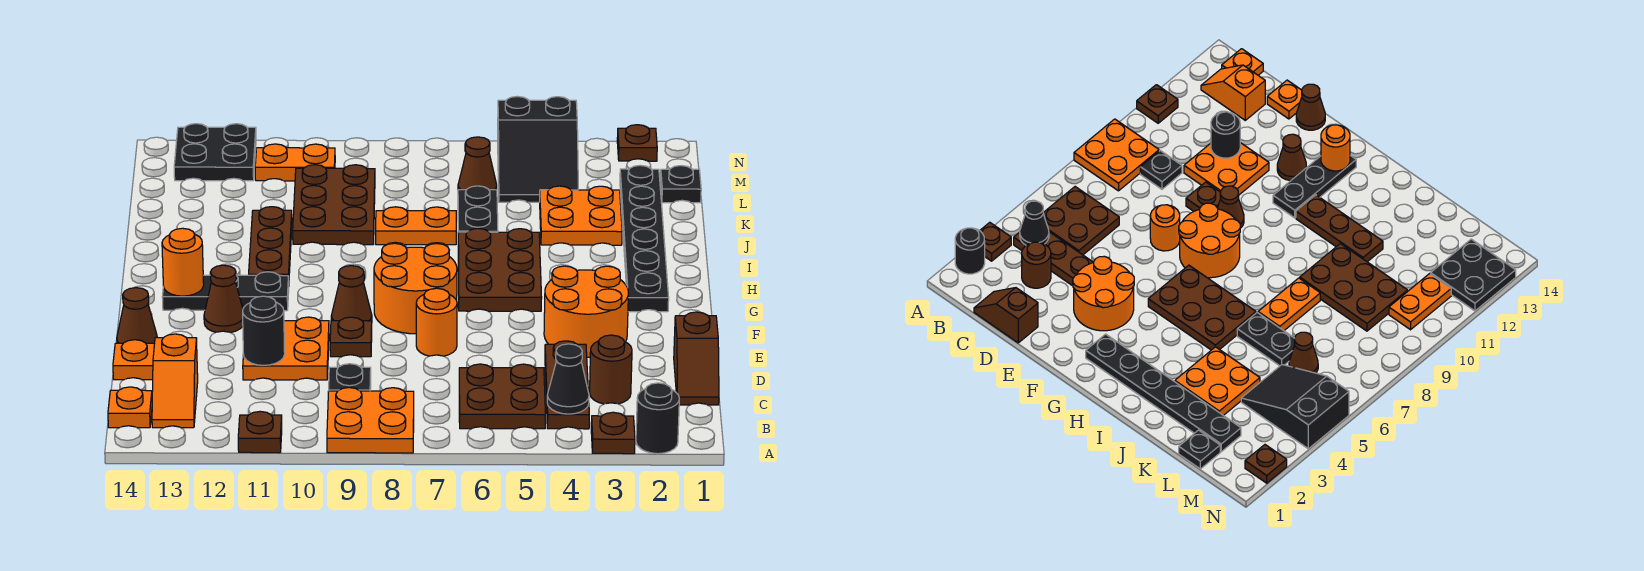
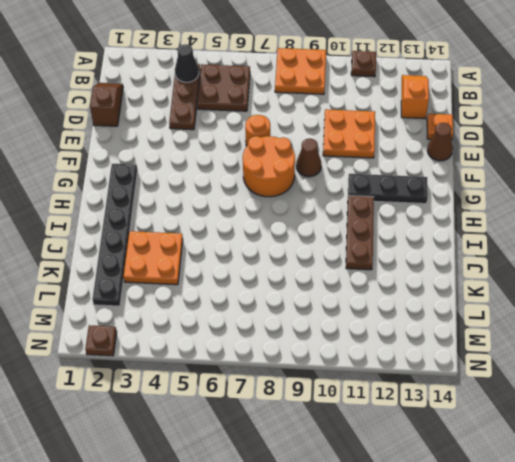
none -> black 1x1 round brick [636,383,679,454]
none -> brown 1x1 plate [591,412,635,454]
none -> orange 1x1 plate [108,387,152,428]
none -> brown 1x1 round brick [590,335,632,404]

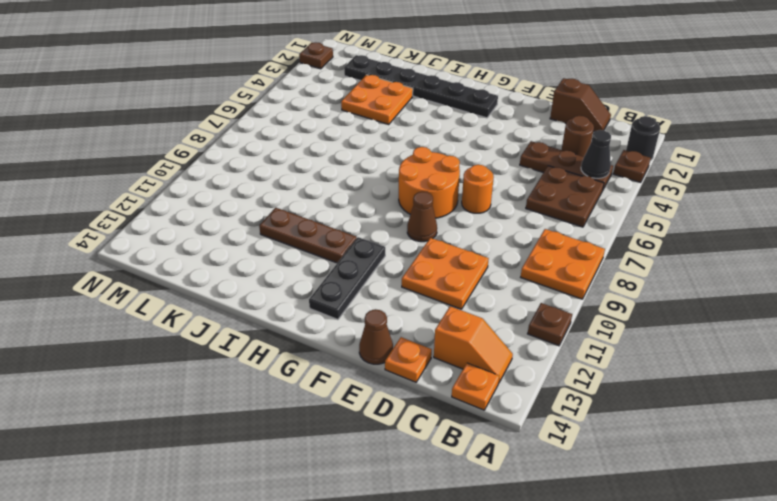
none -> black 1x1 plate [329,364,371,391]
none -> orange 2x2 round brick [544,266,628,357]
none -> brown 1x1 plate [330,317,372,357]
none -> brown 1x1 cone [204,265,243,333]

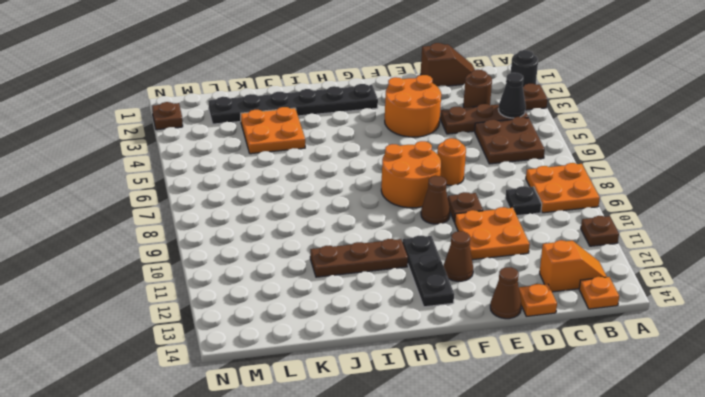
none -> brown 2x3 plate [458,229,542,311]
none -> black 1x2 plate [458,186,498,232]
none -> orange 1x2 plate [376,207,456,245]
none -> brown 2x3 plate [293,165,375,245]

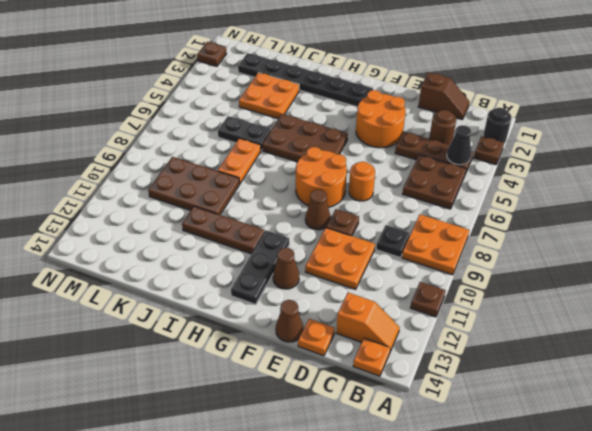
none -> black 1x1 plate [660,166,701,203]
none -> black 2x3 slope [498,96,578,202]
none -> brown 1x1 cone [458,137,497,190]
none -> orange 1x2 plate [255,144,335,181]

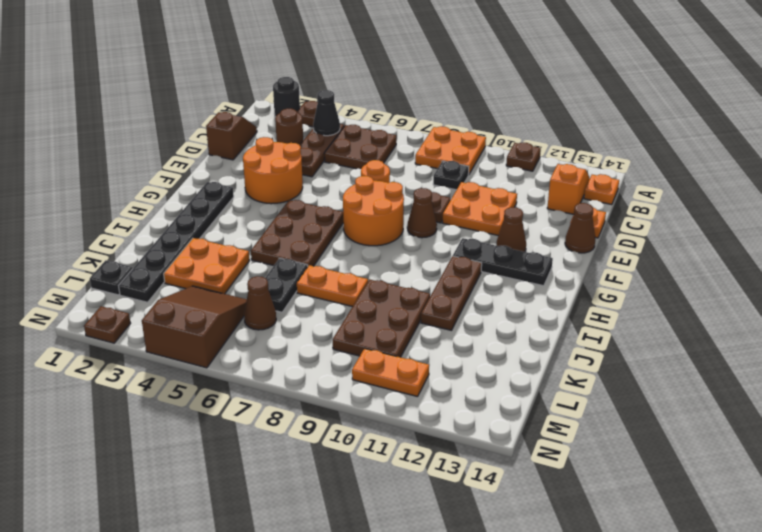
brown 2x3 slope [142,286,247,368] -> black 2x3 slope [498,96,578,202]
none -> black 2x2 plate [174,124,256,181]
none -> black 1x1 round brick [243,296,285,365]
none -> orange 1x1 round brick [162,228,204,296]

